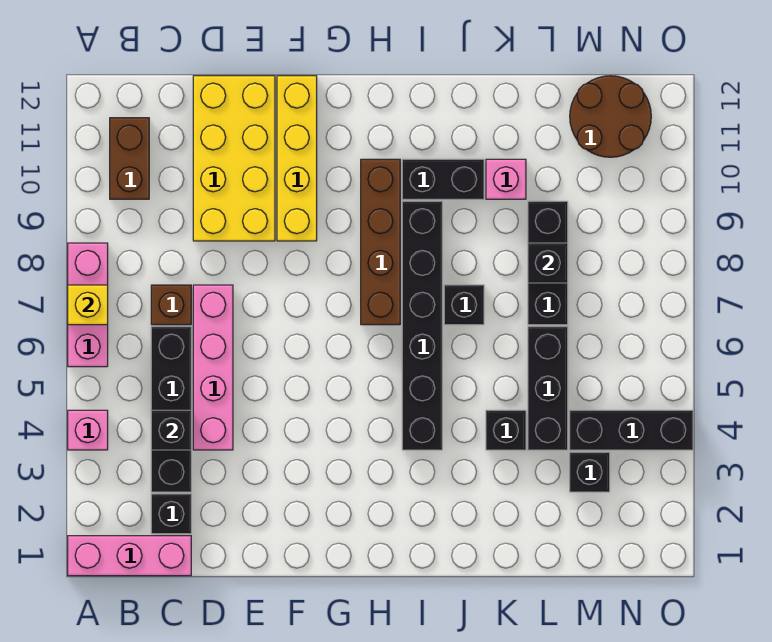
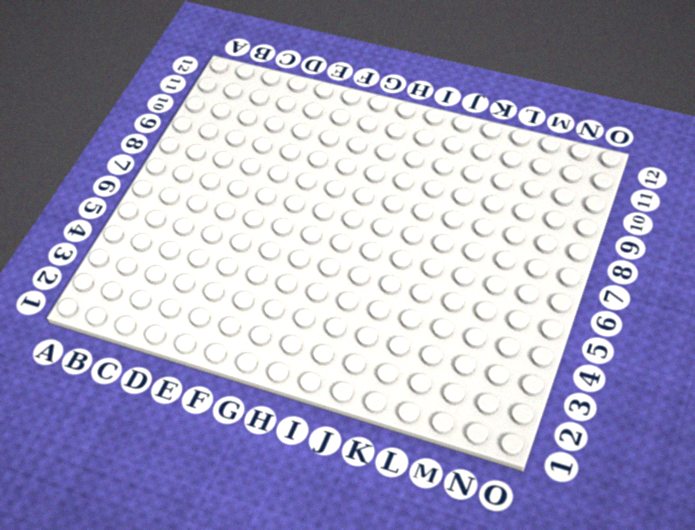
none -> pink 1x3 brick [68,536,191,576]
none -> pink 1x1 brick [68,410,108,450]
none -> pink 1x3 brick [68,243,108,367]

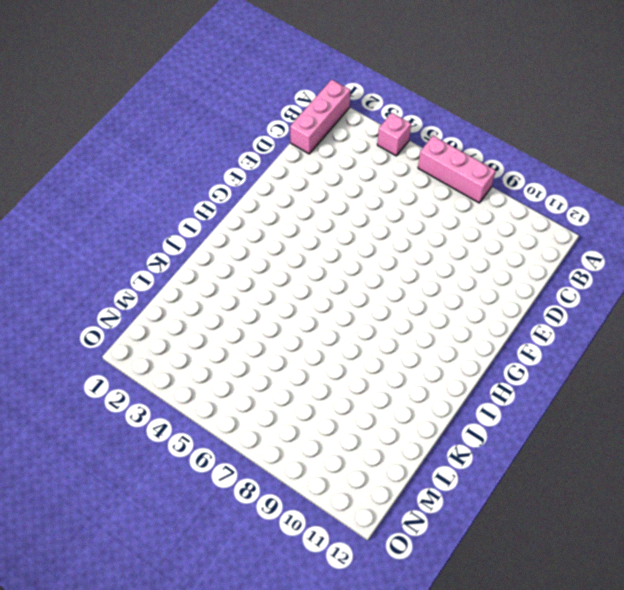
none -> brown 1x2 brick [110,118,149,199]
none -> black 1x1 brick [151,494,191,534]
none -> black 1x4 brick [151,327,191,492]

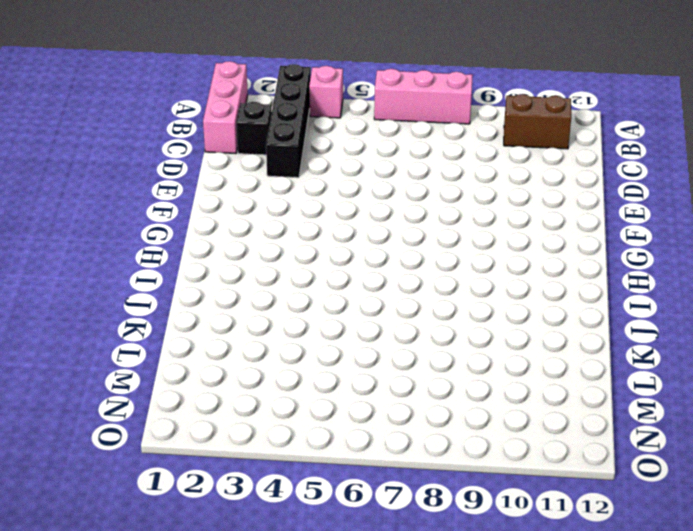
black 1x4 brick [266,64,311,178] -> black 1x4 brick turned to [151,327,191,492]
none -> brown 1x1 brick [151,285,191,325]
none -> pink 1x4 brick [193,285,233,450]
none -> yellow 2x4 brick [193,76,275,241]

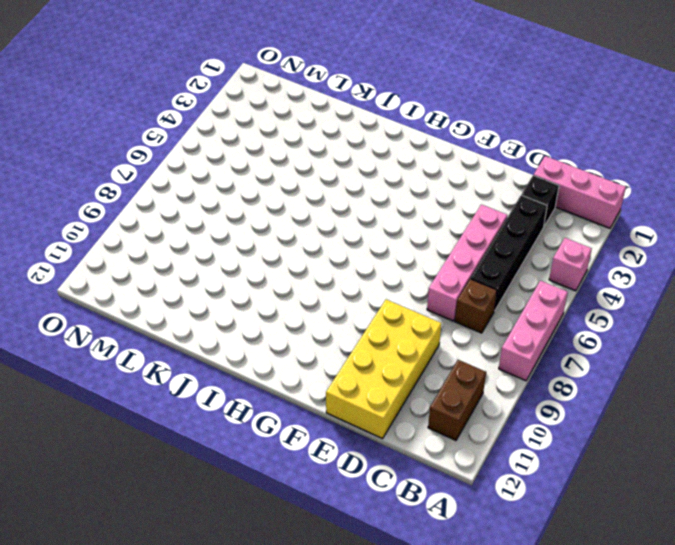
none -> yellow 1x4 brick [277,76,317,241]
none -> brown 1x4 brick [361,159,400,325]
none -> black 1x6 brick [402,201,442,450]

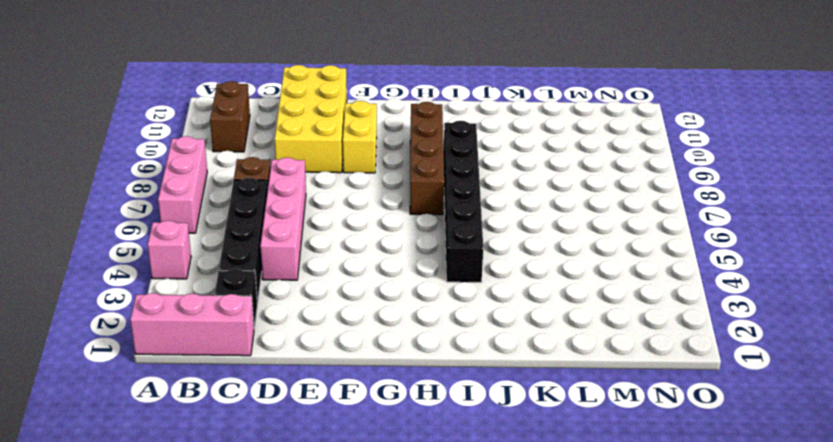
yellow 1x2 brick [343,101,377,173] -> yellow 1x4 brick [277,76,317,241]
none -> black 1x2 brick [402,159,484,199]
none -> black 1x1 brick [444,285,484,325]
none -> black 1x1 brick [486,410,526,450]

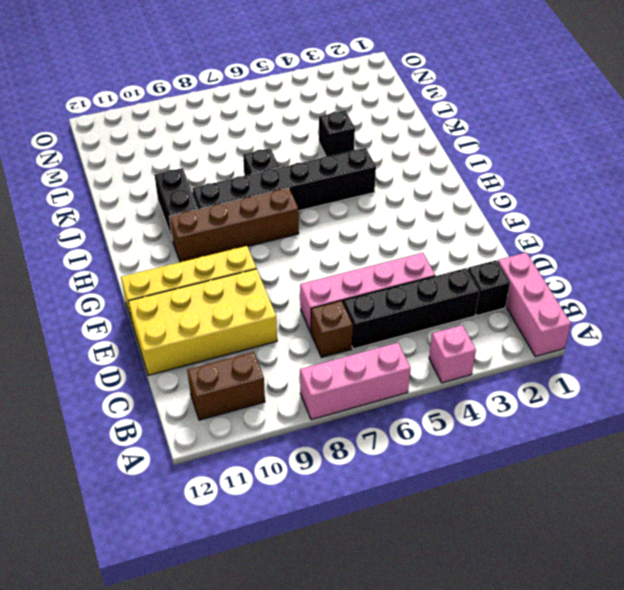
none -> pink 1x1 brick [486,159,526,199]
none -> black 1x3 brick [528,327,568,450]
none -> black 1x3 brick [528,201,568,325]

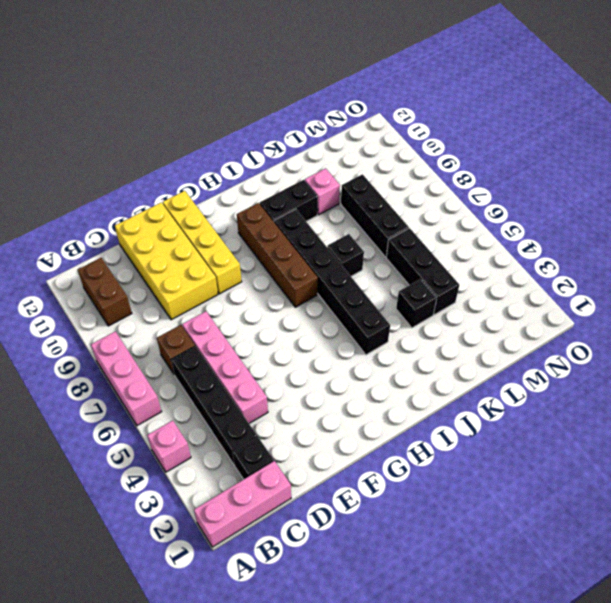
none -> black 1x1 brick [570,452,610,492]
none -> black 1x3 brick [570,410,693,450]
none -> brown 2x2 round brick [570,76,651,157]

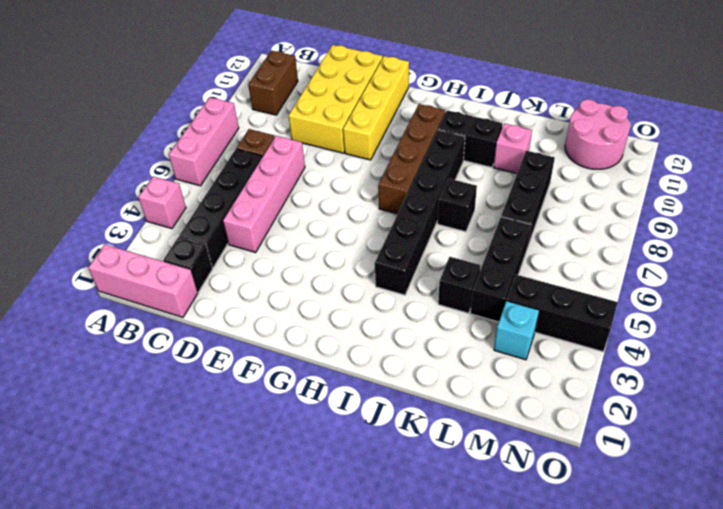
cyan 1x1 brick [494,301,539,360] -> black 1x1 brick [570,452,610,492]
pink 2x2 round brick [565,99,630,169] -> brown 2x2 round brick [570,76,651,157]
none -> yellow 1x1 brick [68,285,108,325]
none -> black 1x1 brick [151,410,191,450]
none -> black 1x1 brick [528,243,568,283]

